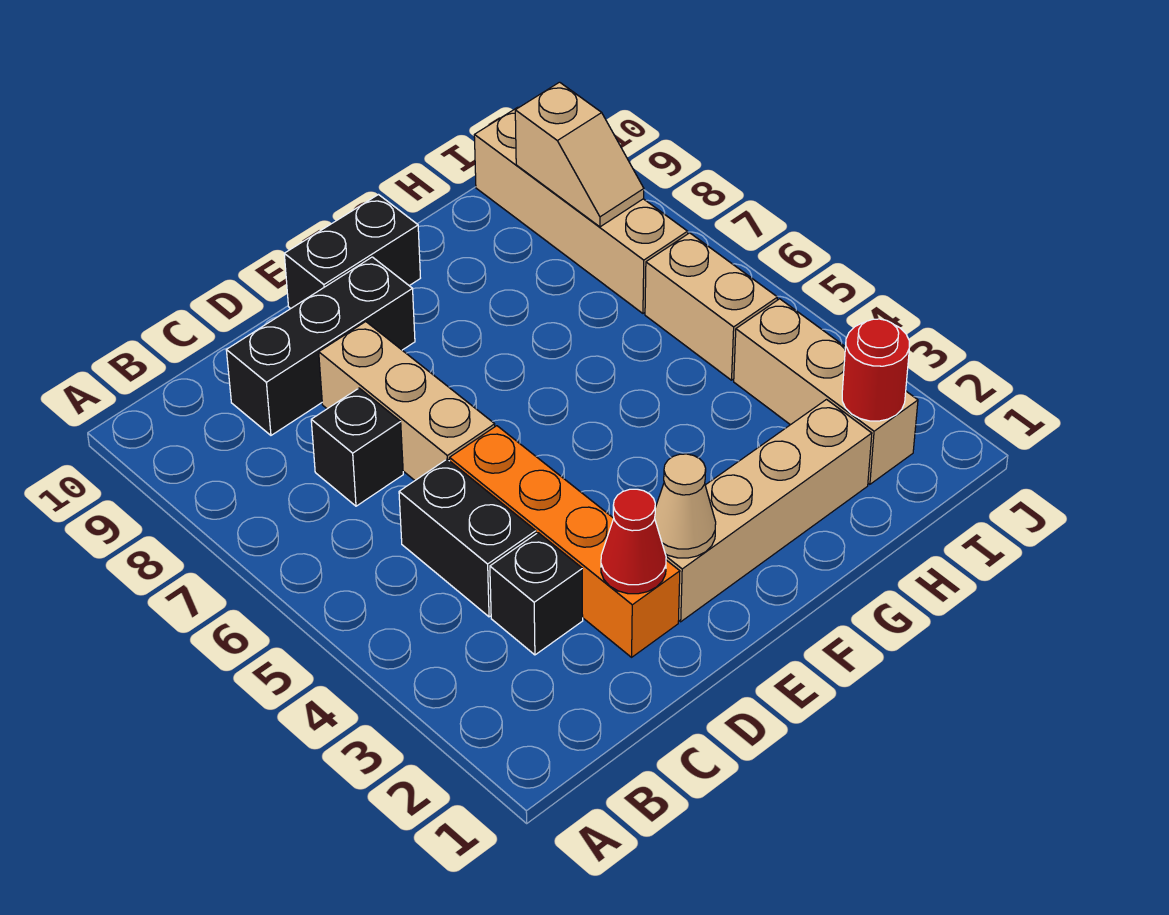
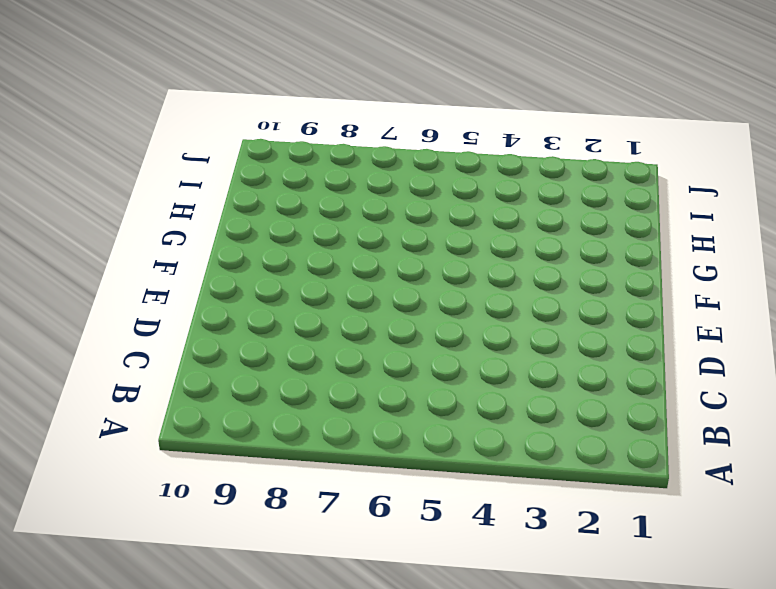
none -> black 1x1 brick [490,533,583,655]
none -> black 1x2 brick [399,459,536,617]
none -> black 1x1 brick [311,388,403,506]

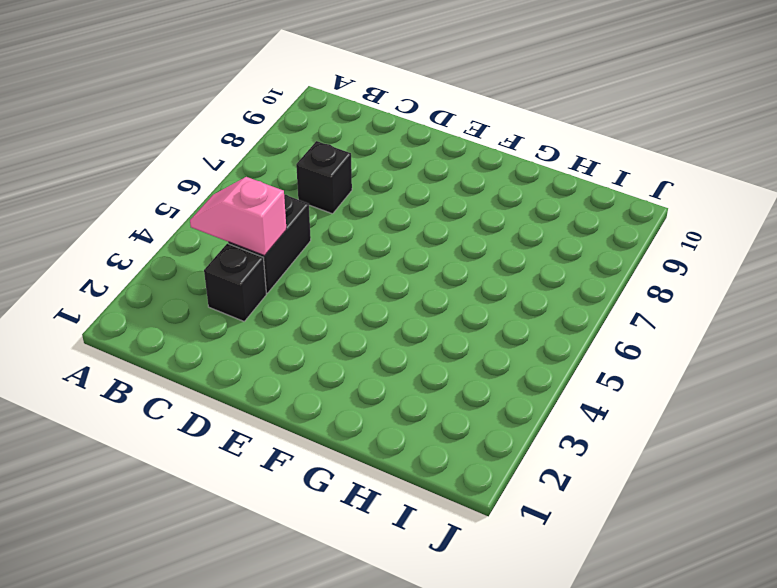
pink 1x2 slope [190,177,287,256] -> none
none -> black 1x3 brick [226,257,415,435]
none -> orange 1x4 brick [450,426,680,657]
none -> tan 1x3 brick [319,322,495,480]

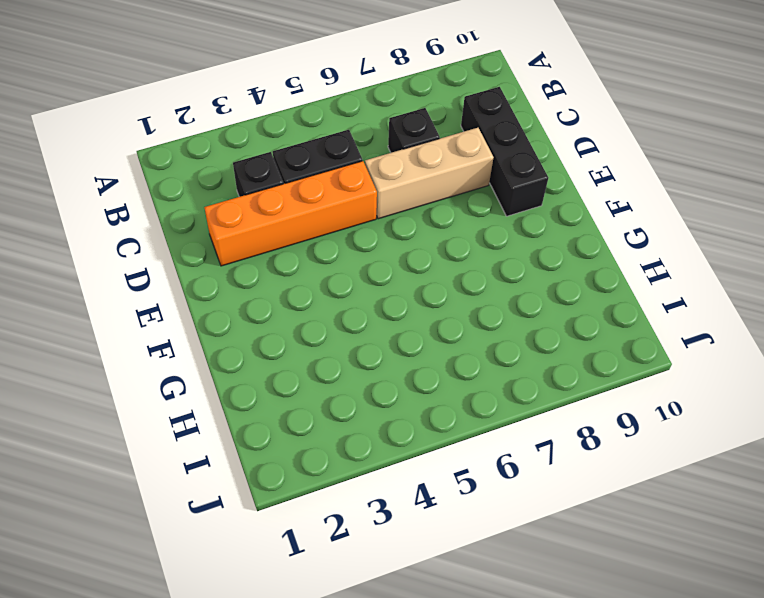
none -> tan 1x4 brick [665,400,872,622]
none -> black 1x2 brick [284,195,420,309]
none -> tan 1x3 brick [734,299,918,484]

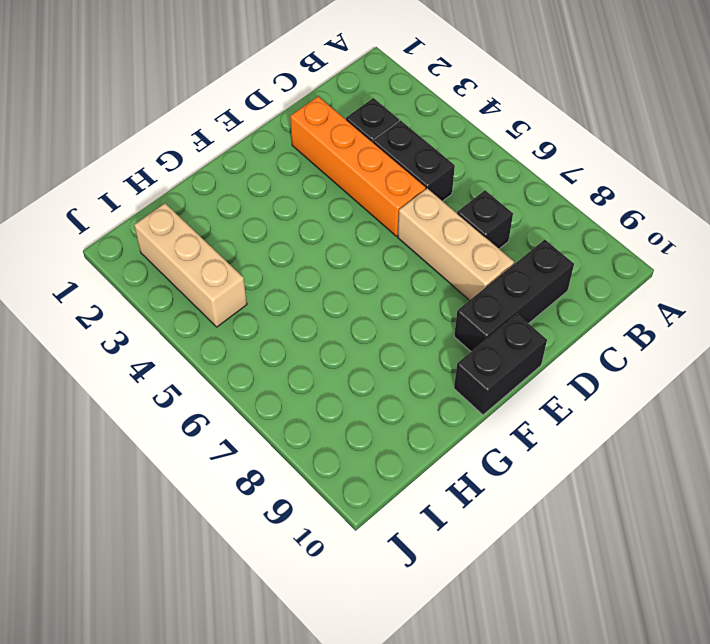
none -> tan 1x4 brick [665,400,872,622]
none -> tan 1x2 brick [645,233,777,380]
none -> tan 1x4 brick [474,107,688,313]

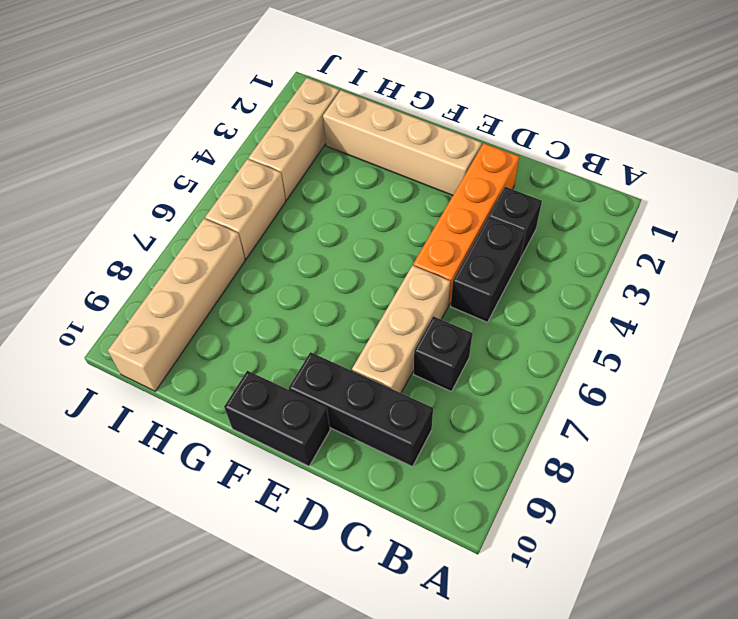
none -> red 1x1 cone [601,489,666,594]
none -> tan 1x1 cone [655,454,716,558]
none -> red 1x1 round brick [842,319,909,421]

